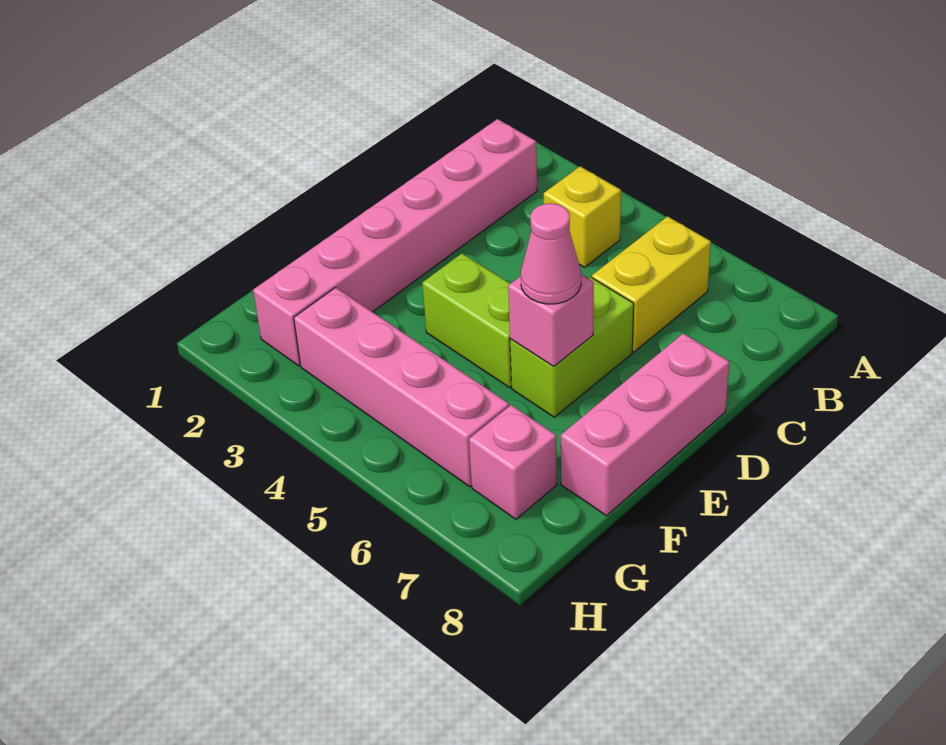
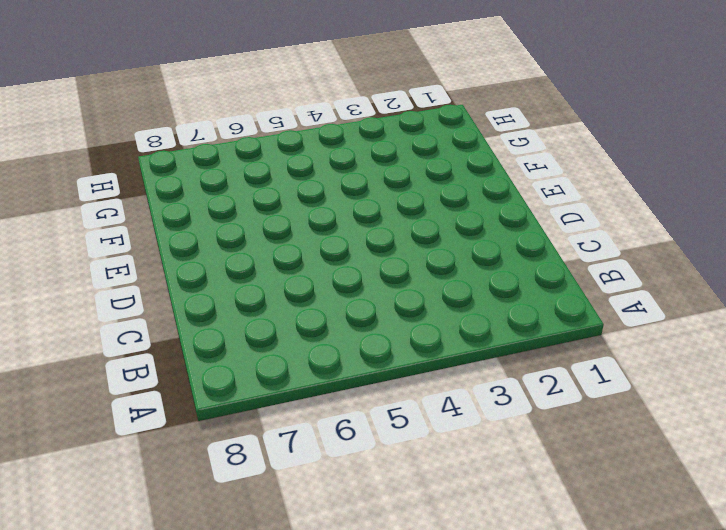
none -> pink 1x6 brick [253,119,537,366]
none -> yellow 1x1 brick [544,166,621,267]

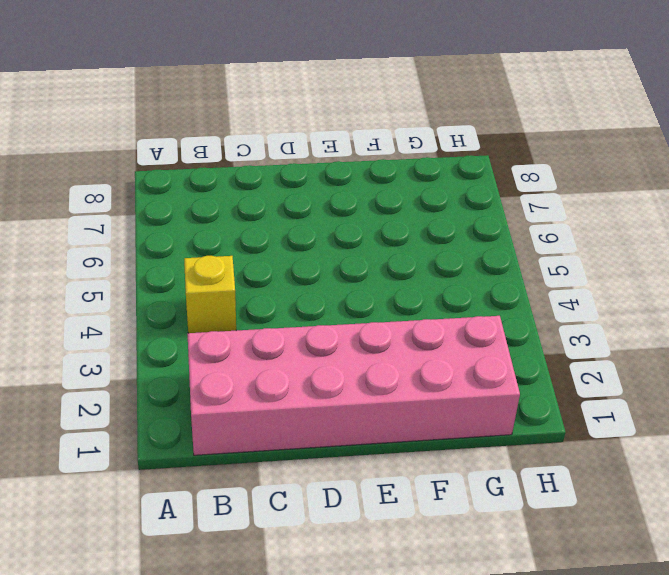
pink 2x6 brick [188,316,520,455] -> pink 1x6 brick [253,119,537,366]
none -> yellow 1x2 brick [592,216,711,352]
none -> lime 1x2 brick [510,277,634,417]

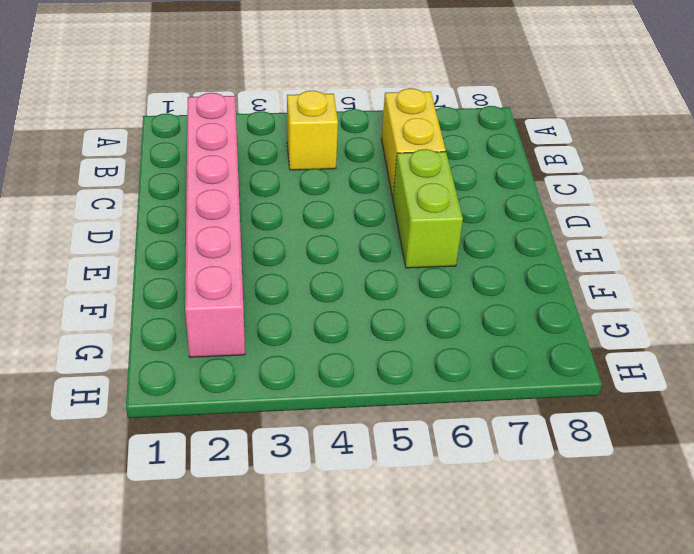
none -> pink 1x3 brick [561,333,730,516]
none -> lime 1x2 brick [422,253,512,388]

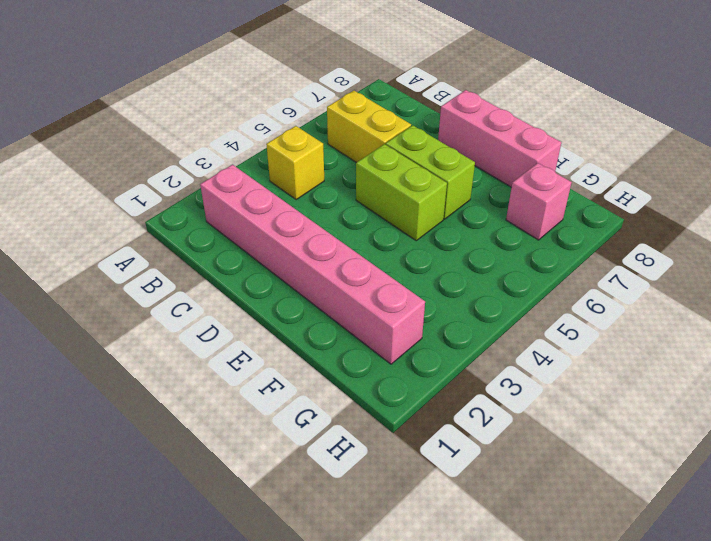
lime 1x2 brick [356,144,447,241] -> lime 1x2 brick turned to [422,253,512,388]
none -> pink 1x4 brick [294,288,509,487]
none -> pink 1x1 brick [508,274,594,366]

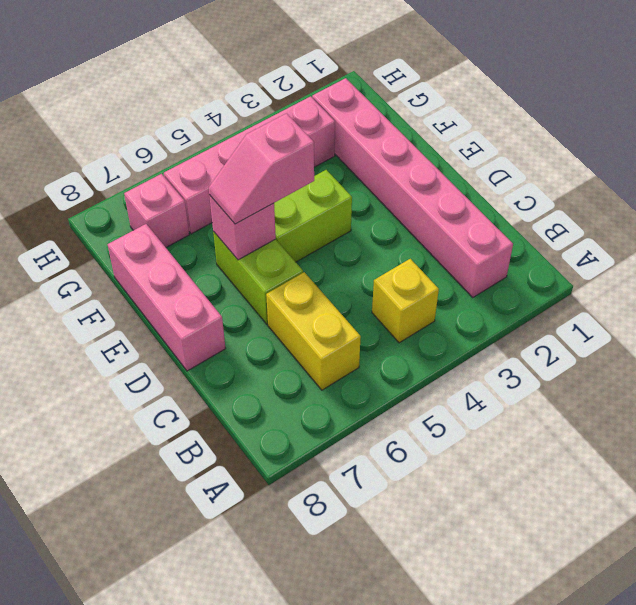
pink 1x2 slope [209,113,314,224] -> pink 1x1 cone [521,203,581,304]

